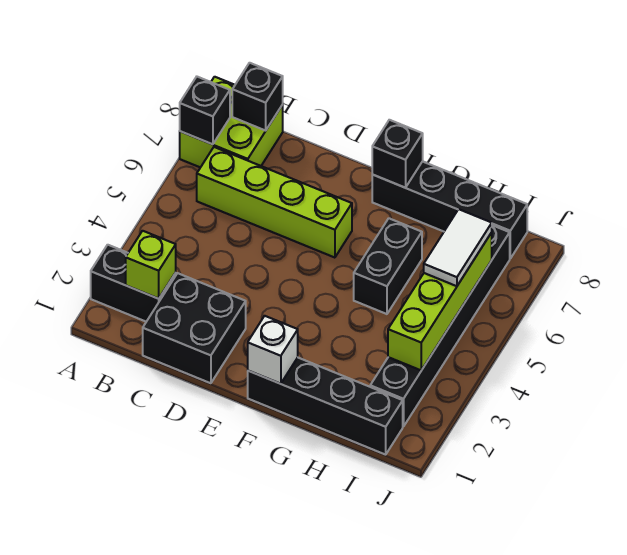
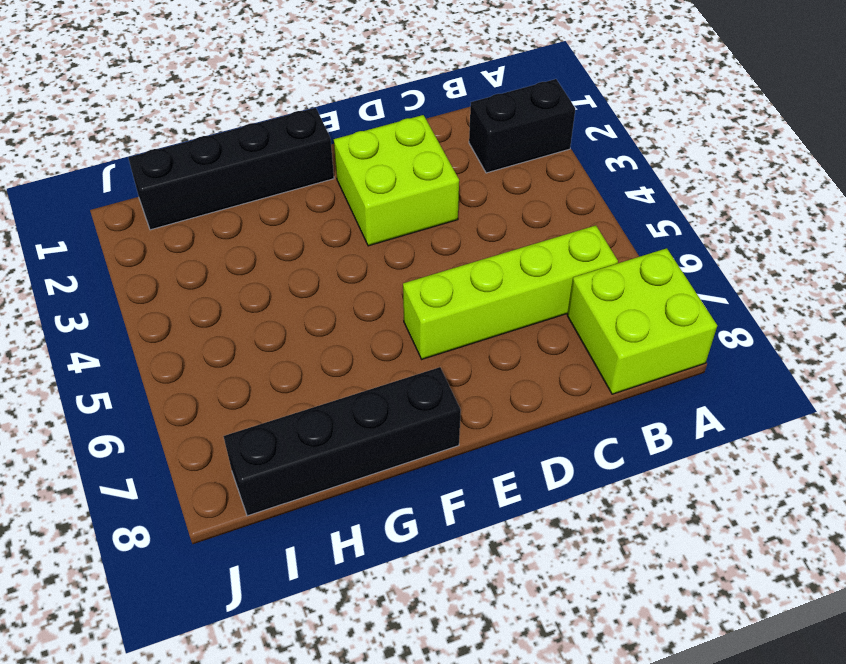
lime 2x2 brick [334,115,459,246] -> black 2x2 brick [143,273,246,383]
none -> black 1x2 brick [354,218,422,314]
none -> black 1x6 brick [370,225,510,427]
none -> black 1x1 brick [180,77,230,144]

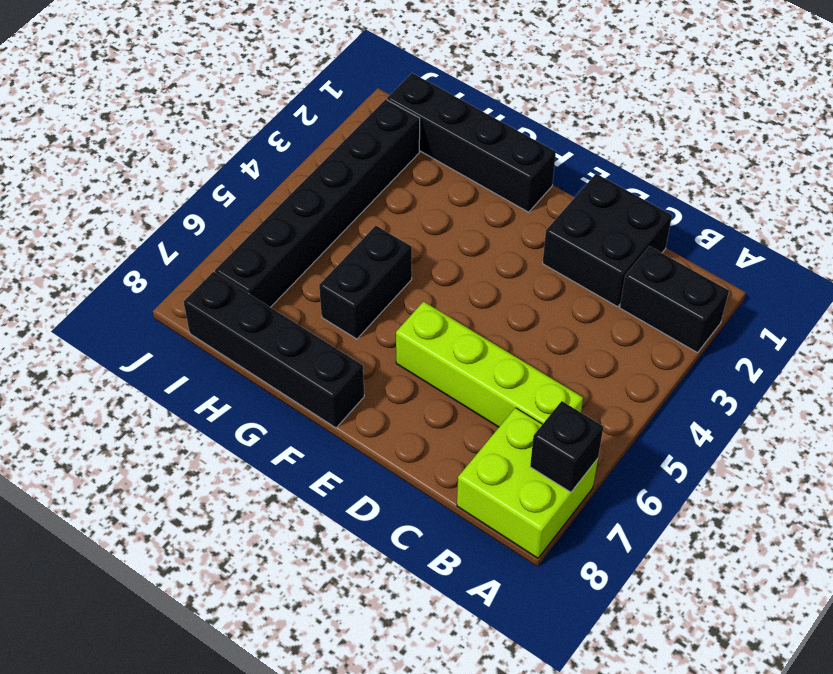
none -> lime 1x1 brick [126,231,176,299]
none -> black 1x1 brick [232,63,283,131]
none -> white 1x1 brick [248,316,298,384]

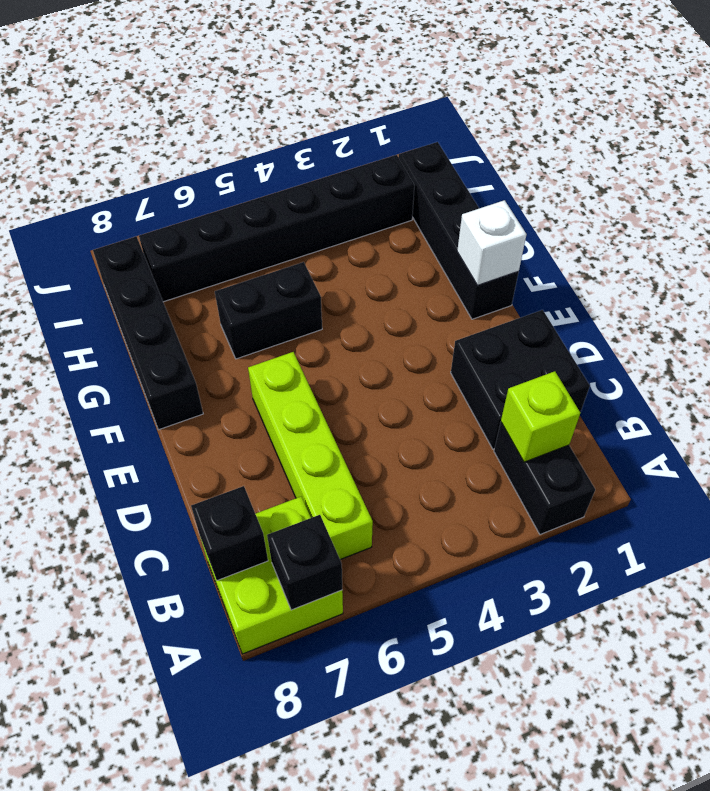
none -> black 1x1 brick [372,120,423,188]
none -> lime 1x4 brick [388,233,492,370]
none -> white 1x2 tile [424,209,492,286]

